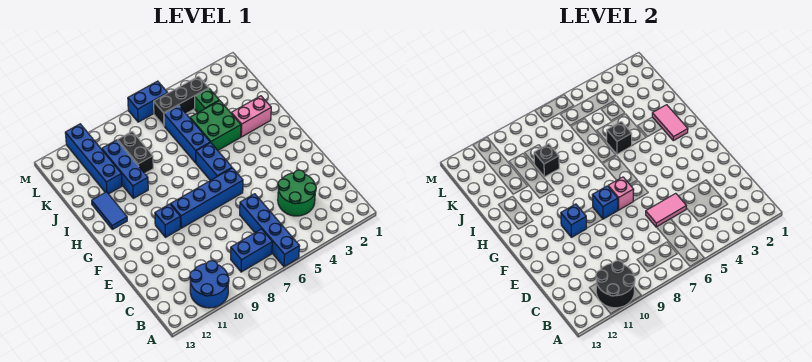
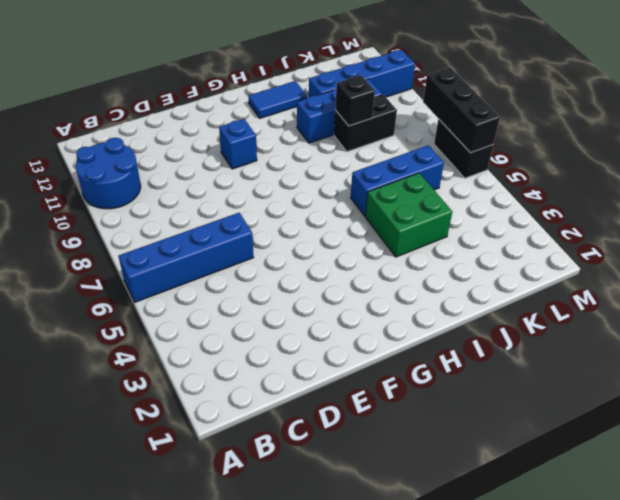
black 1x2 brick [434,119,493,178] -> blue 1x2 brick [128,81,168,122]
black 1x3 brick [423,68,500,153] -> black 1x3 brick moved to [154,76,209,126]
none -> blue 1x2 brick [231,229,272,272]
none -> green 2x2 round brick [278,170,316,216]
none -> blue 1x4 brick [171,168,243,228]

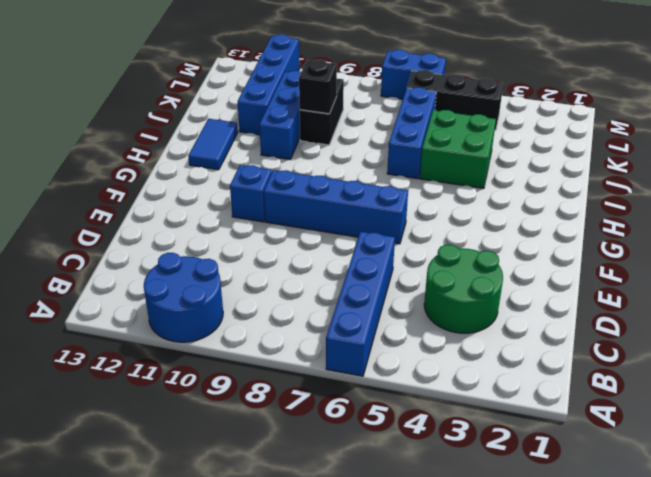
none -> blue 1x2 brick [231,229,272,272]
none -> blue 1x2 brick [196,143,232,181]
none -> pink 1x2 brick [231,96,271,137]

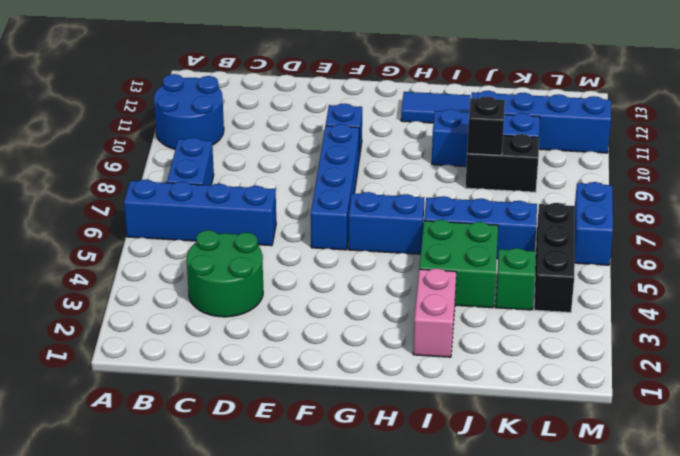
none -> black 2x2 round brick [596,261,635,308]
none -> pink 1x2 tile [646,193,686,227]
none -> pink 1x1 brick [608,177,634,210]

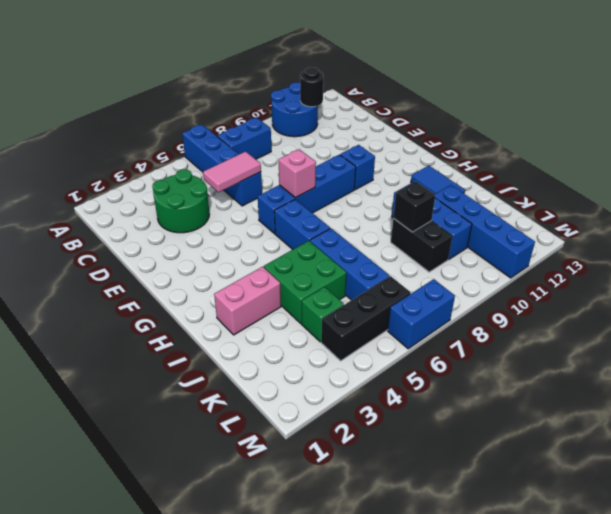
black 1x1 round brick [300,67,323,107] -> black 2x2 round brick [596,261,635,308]
none -> blue 1x1 brick [592,186,618,219]
none -> blue 1x1 brick [561,204,586,237]
none -> pink 1x2 tile [652,105,688,141]

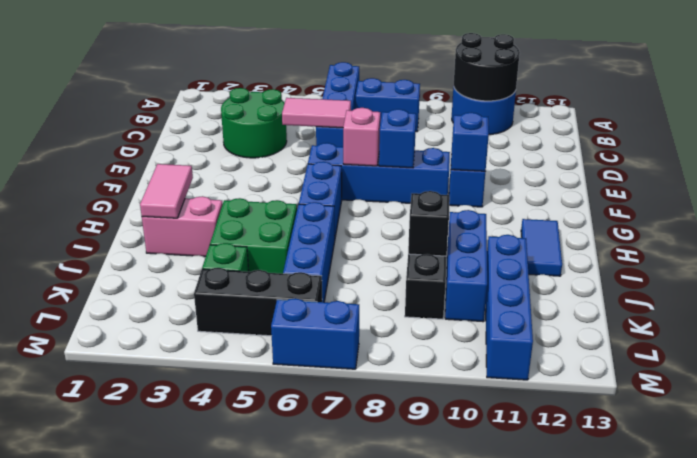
none -> black 1x1 brick [607,122,632,154]

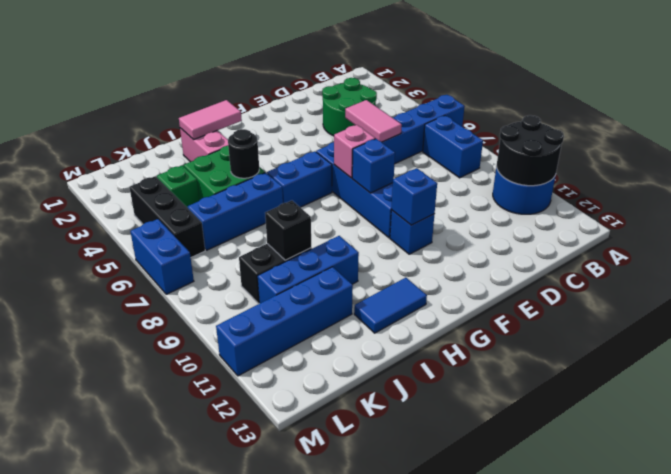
black 1x1 round brick [228,129,259,178] -> black 1x1 brick [607,122,632,154]

